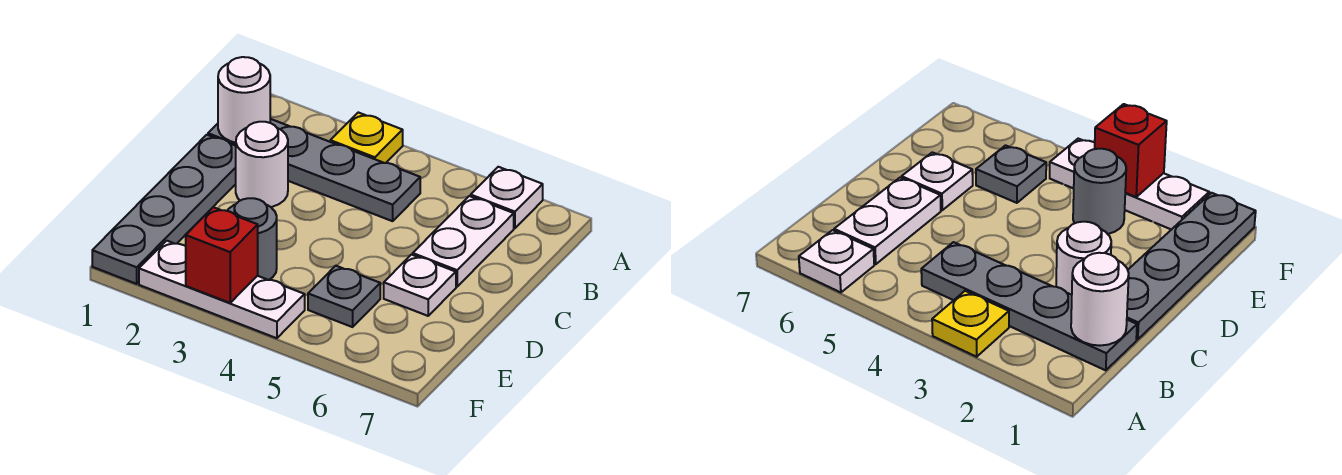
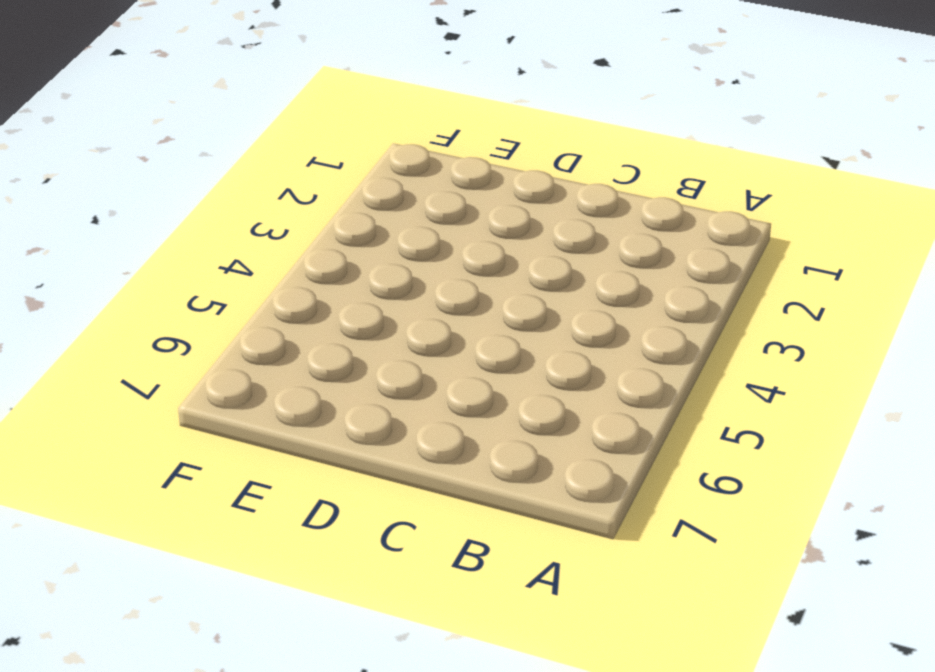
none -> yellow 1x1 plate [330,112,403,163]
none -> white 1x1 plate [471,167,543,228]
none -> grey 1x4 plate [208,119,420,221]

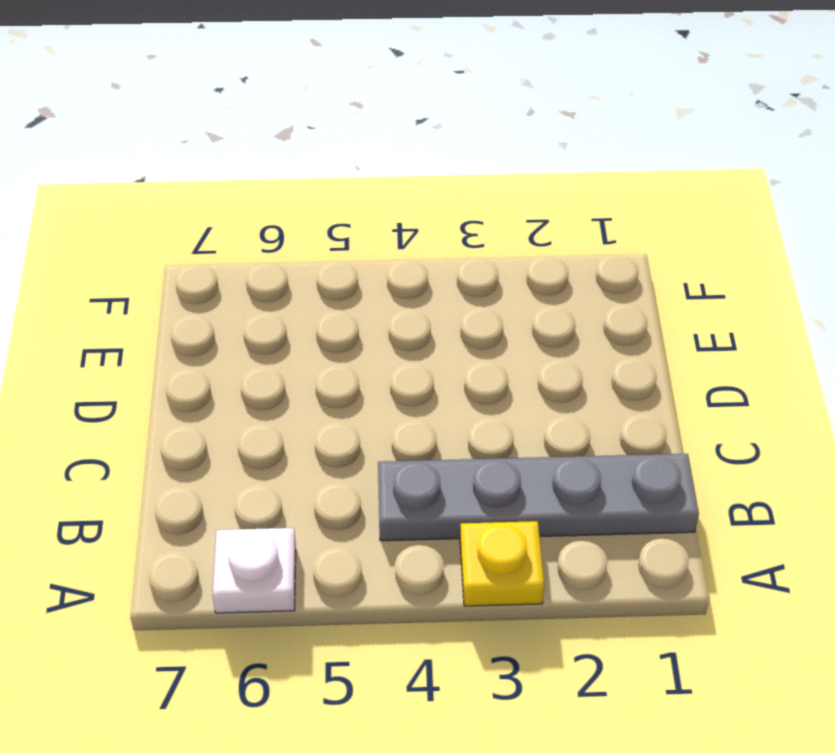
none -> white 1x2 plate [413,196,514,287]
none -> grey 1x4 plate [92,135,236,284]
none -> white 1x1 round brick [236,122,288,207]

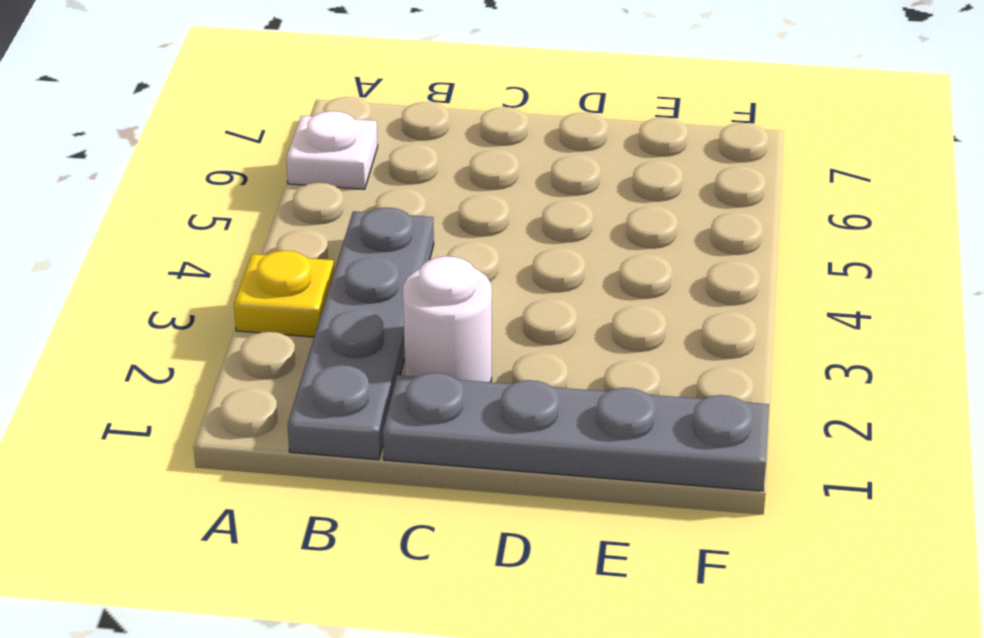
none -> white 1x2 plate [413,196,514,287]
none -> white 1x1 plate [384,254,456,316]
none -> grey 1x1 round brick [227,198,277,280]

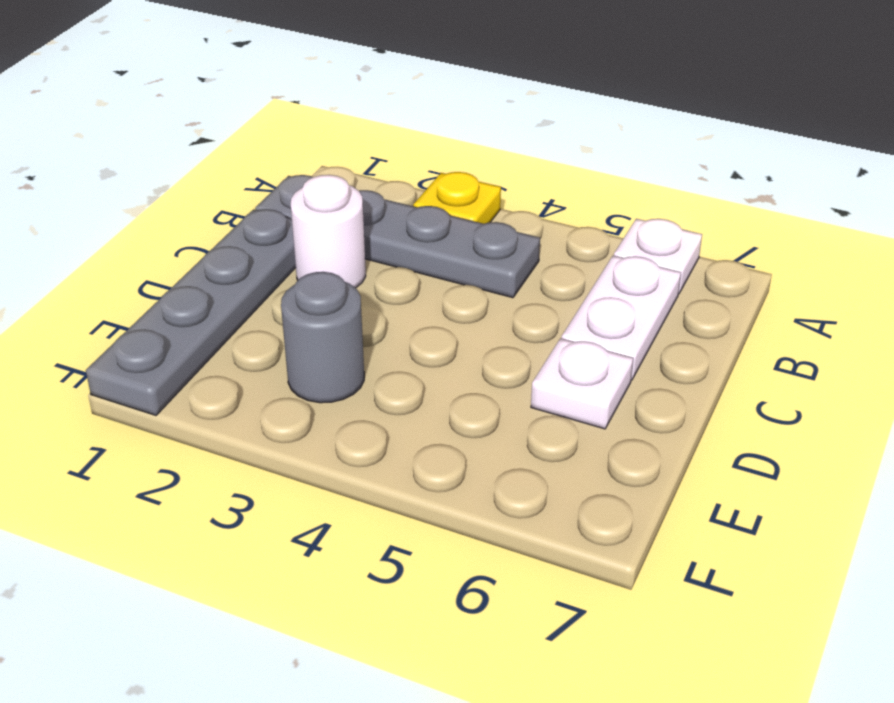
none -> grey 1x1 plate [308,266,380,327]
none -> white 1x3 plate [139,241,305,338]
none -> white 1x1 round brick [218,57,270,143]

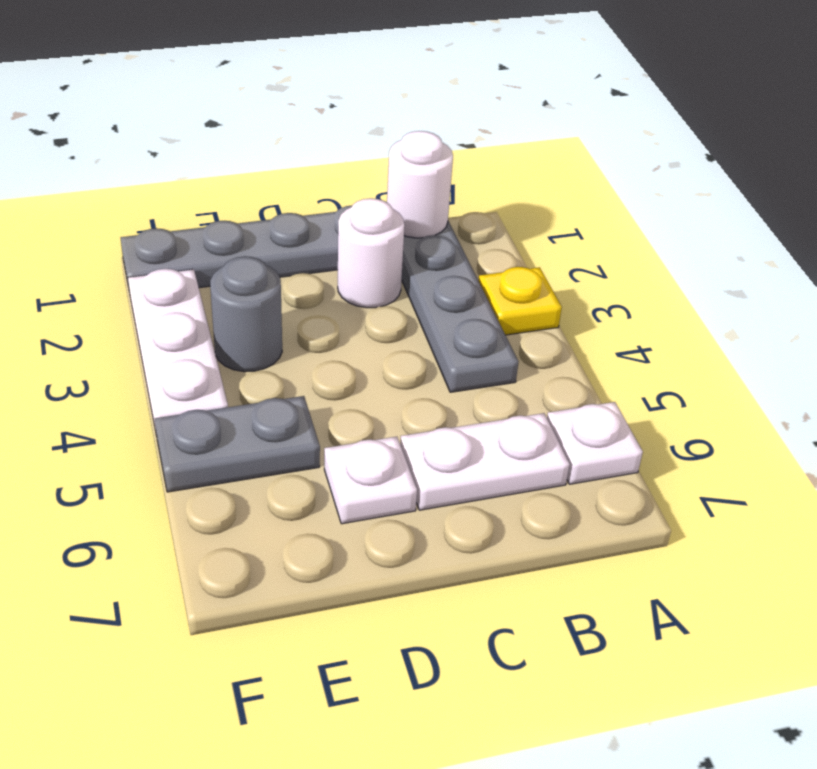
grey 1x2 plate [155,396,320,492] -> grey 1x1 plate [308,266,380,327]
none -> red 1x1 brick [186,207,258,303]

